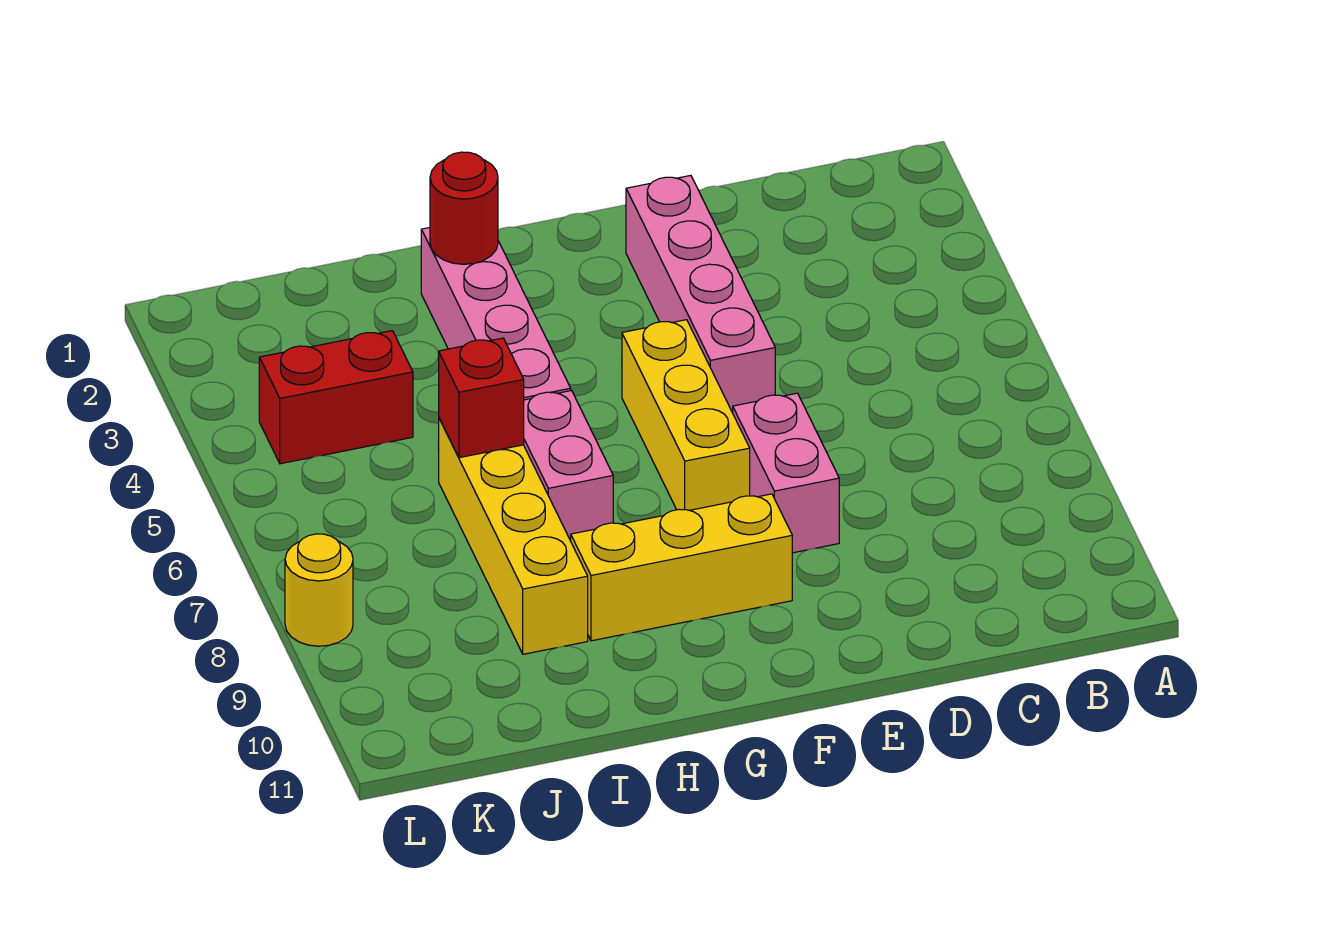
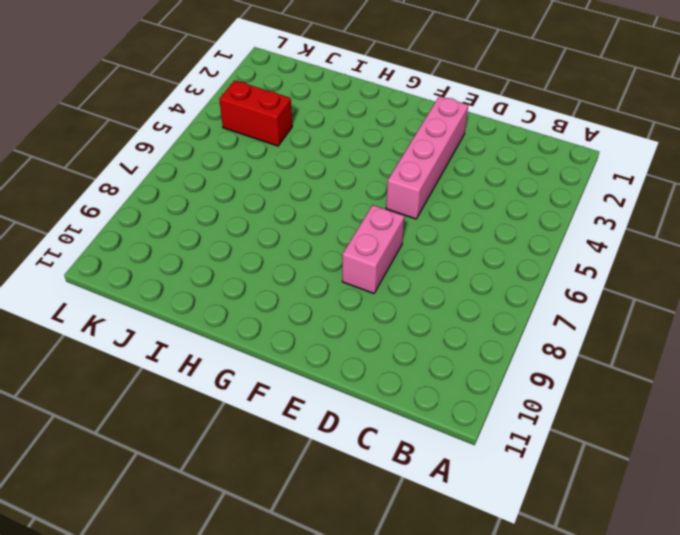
none -> yellow 1x3 brick [622,320,750,510]
none -> yellow 1x3 brick [571,494,792,641]

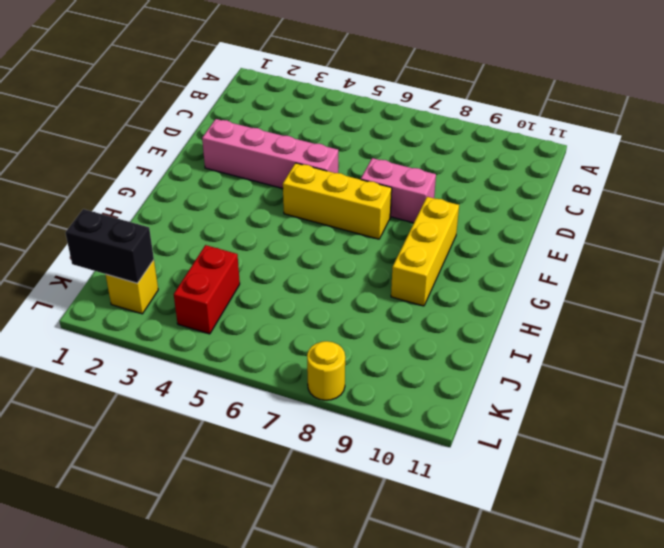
black 1x2 brick [65,209,154,283] -> none
yellow 1x1 brick [106,260,158,314] -> none
none -> pink 1x4 brick [421,228,571,400]
none -> pink 1x2 brick [524,391,613,541]

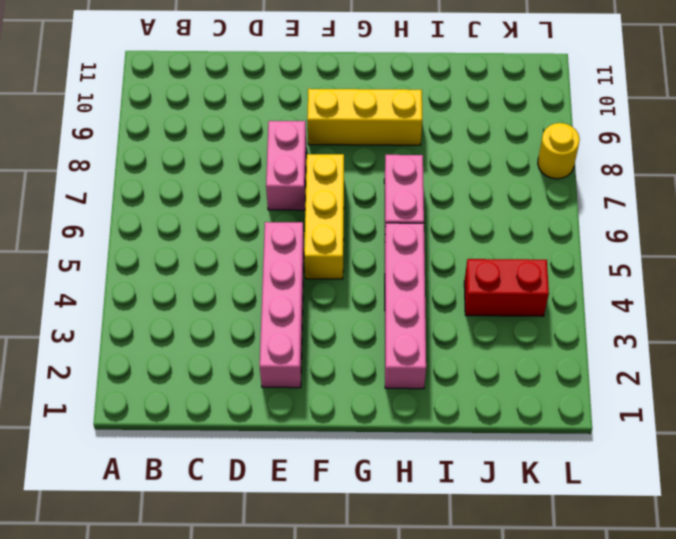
none -> yellow 1x4 brick [439,419,588,654]
none -> red 1x1 round brick [430,152,498,264]

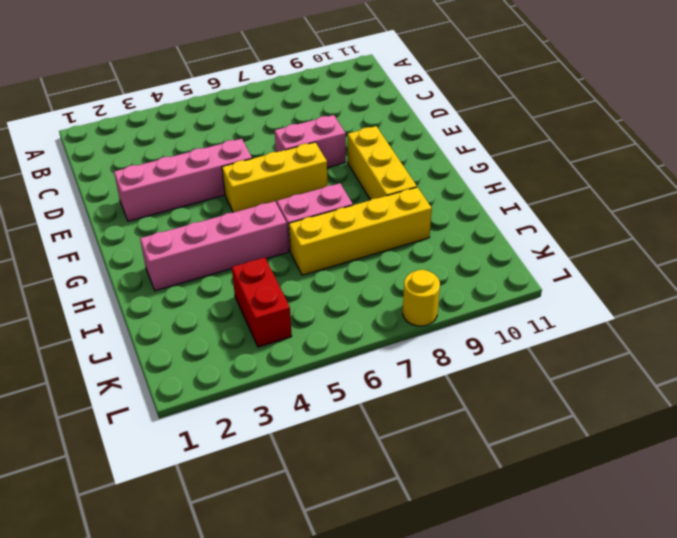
none -> red 1x1 round brick [430,152,498,264]
none -> red 1x1 brick [439,338,524,458]

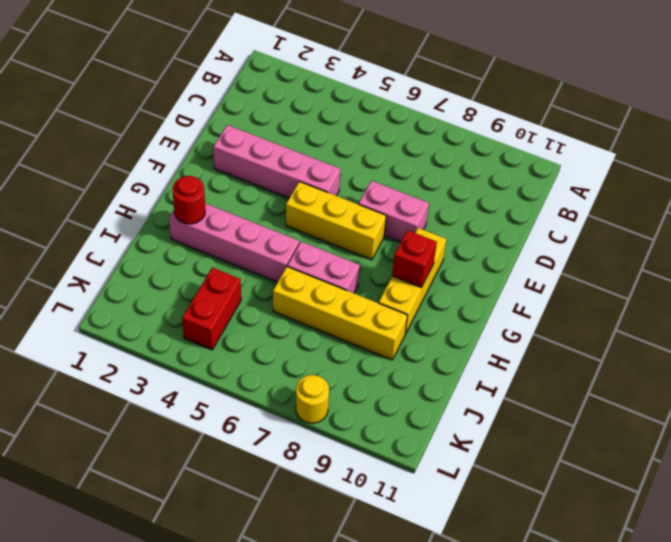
red 1x1 brick [392,230,437,287] -> red 1x1 brick moved to [439,338,524,458]

